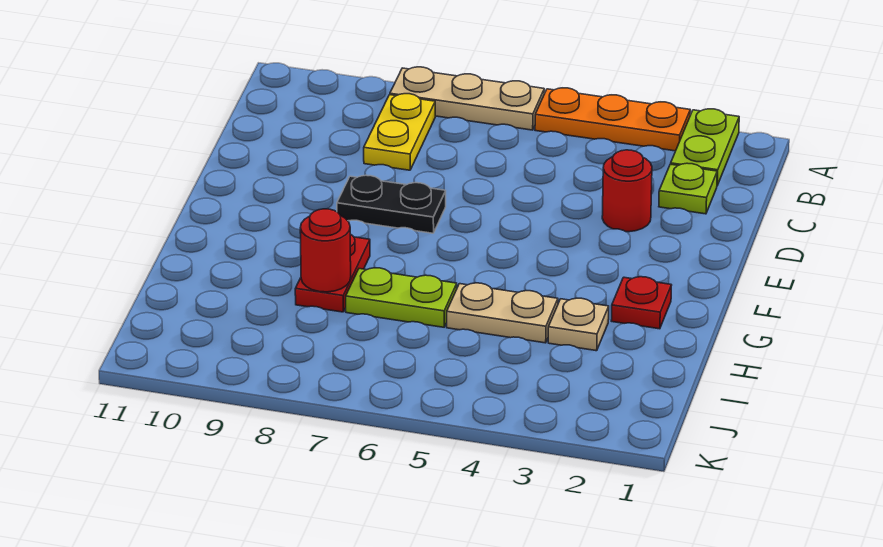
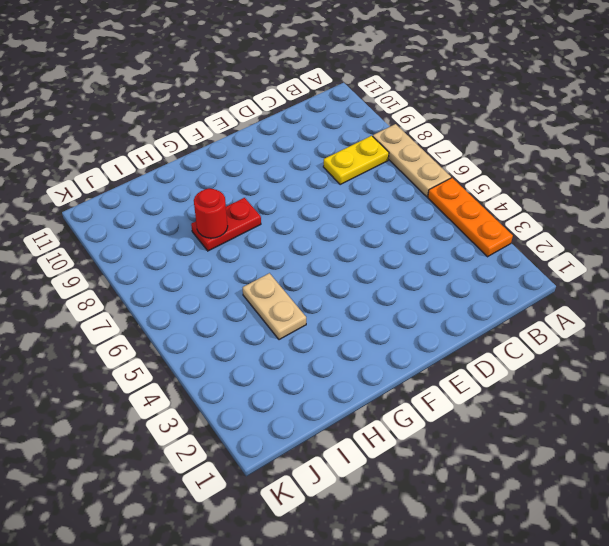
none -> lime 1x2 plate [671,109,739,185]
none -> lime 1x1 plate [659,163,717,214]
none -> red 1x1 round brick [602,150,652,232]

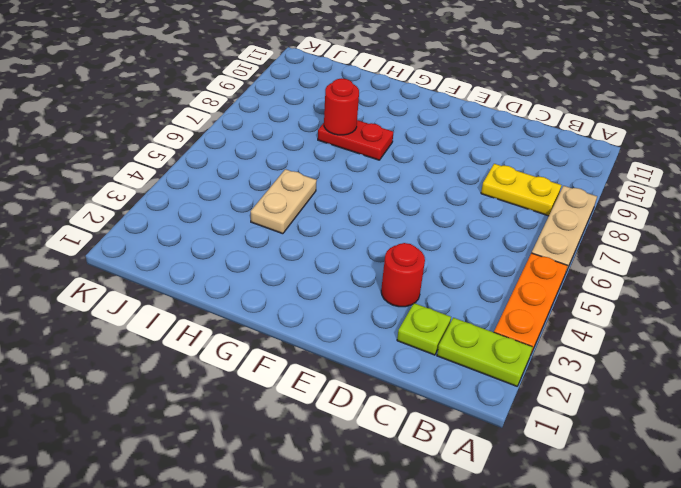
none -> black 1x2 plate [337,175,446,233]
none -> red 1x1 plate [611,277,672,329]
none -> tan 1x1 plate [548,298,609,351]

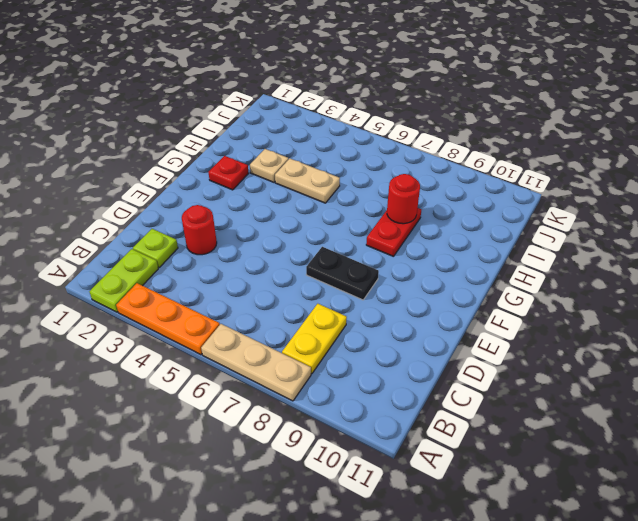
none -> lime 1x2 plate [346,268,457,327]

